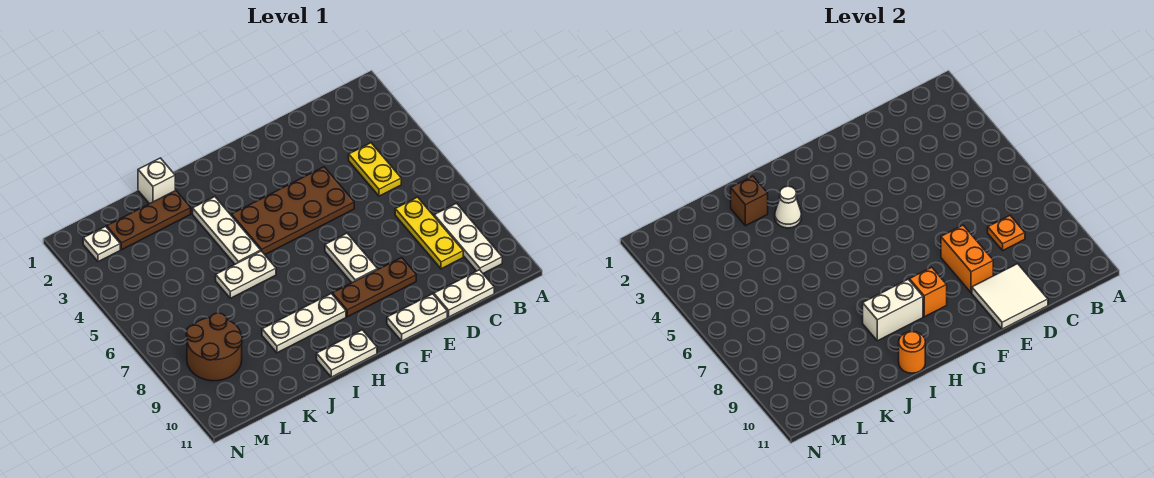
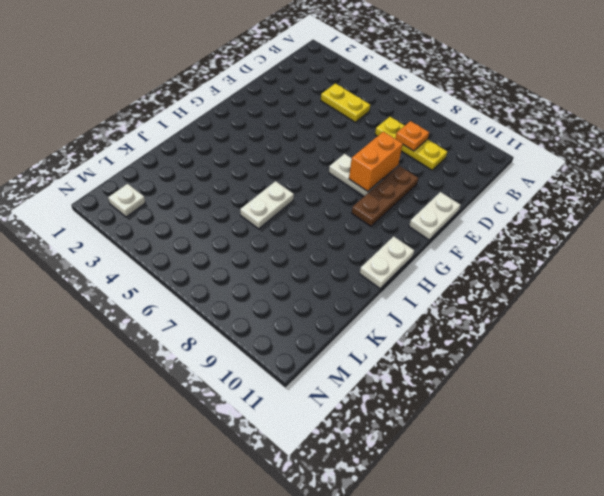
orange 1x2 brick [349,132,403,191] -> orange 1x2 brick turned to [941,225,993,293]
none -> white 1x3 plate [434,203,502,273]
none -> white 1x2 plate [434,270,494,317]
none -> brown 2x4 plate [232,167,354,255]

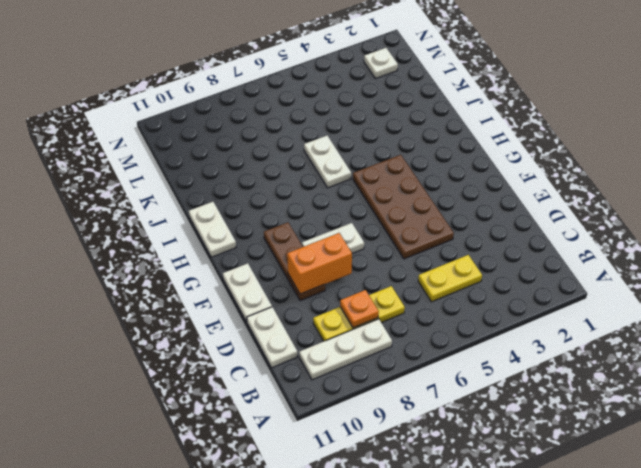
none -> white 1x3 plate [262,294,346,353]
none -> white 1x3 plate [193,197,261,264]
none -> white 1x1 brick [138,158,175,204]

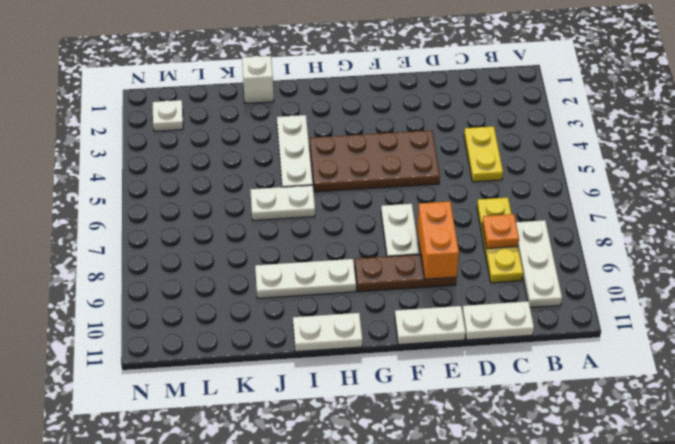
none -> brown 1x3 plate [107,190,191,250]
none -> brown 2x2 round brick [186,313,242,381]
none -> white 2x2 tile [972,264,1048,329]

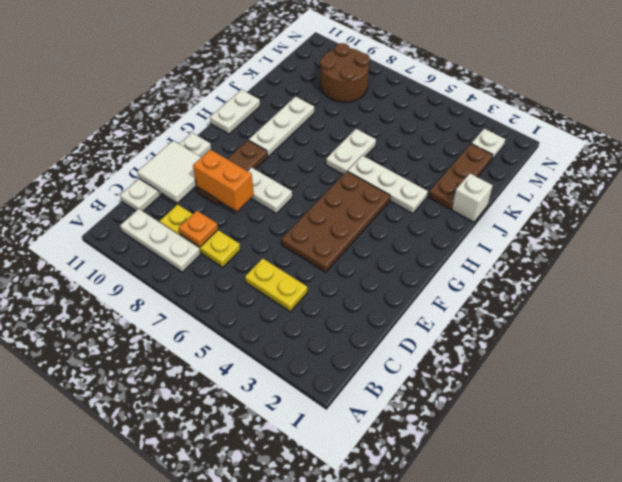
none -> orange 1x1 brick [909,267,947,317]
none -> white 1x2 brick [863,279,923,341]
none -> white 1x1 cone [775,186,801,228]

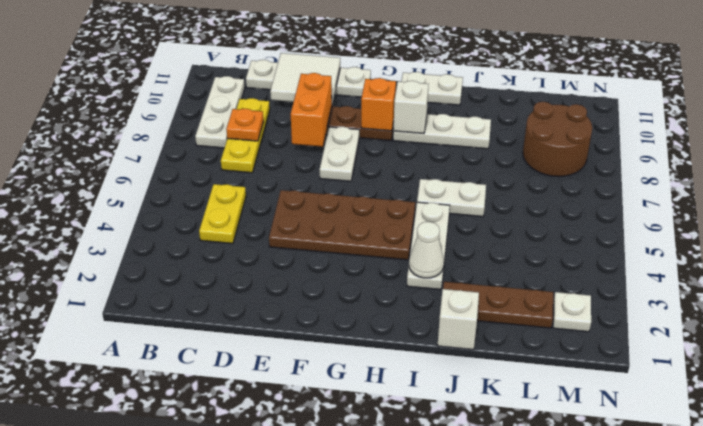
white 1x1 brick [393,81,429,134] -> white 1x2 brick [863,279,923,341]
none -> orange 1x1 round brick [899,332,925,373]
none -> brown 1x1 brick [731,176,768,226]

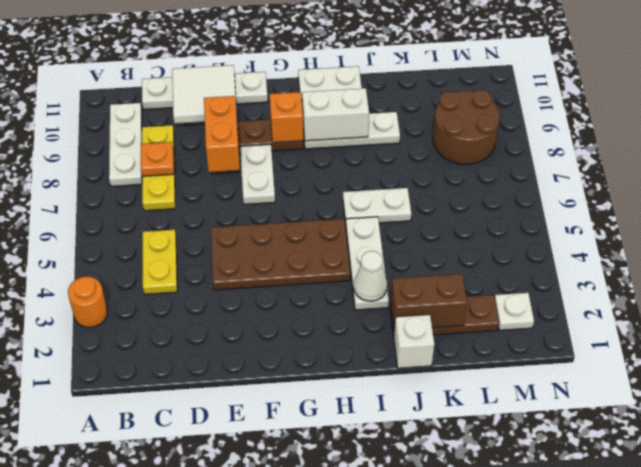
orange 1x1 round brick [68,276,107,328] -> orange 1x1 round brick moved to [899,332,925,373]
brown 1x2 brick [391,274,467,330] -> brown 1x1 brick [731,176,768,226]

